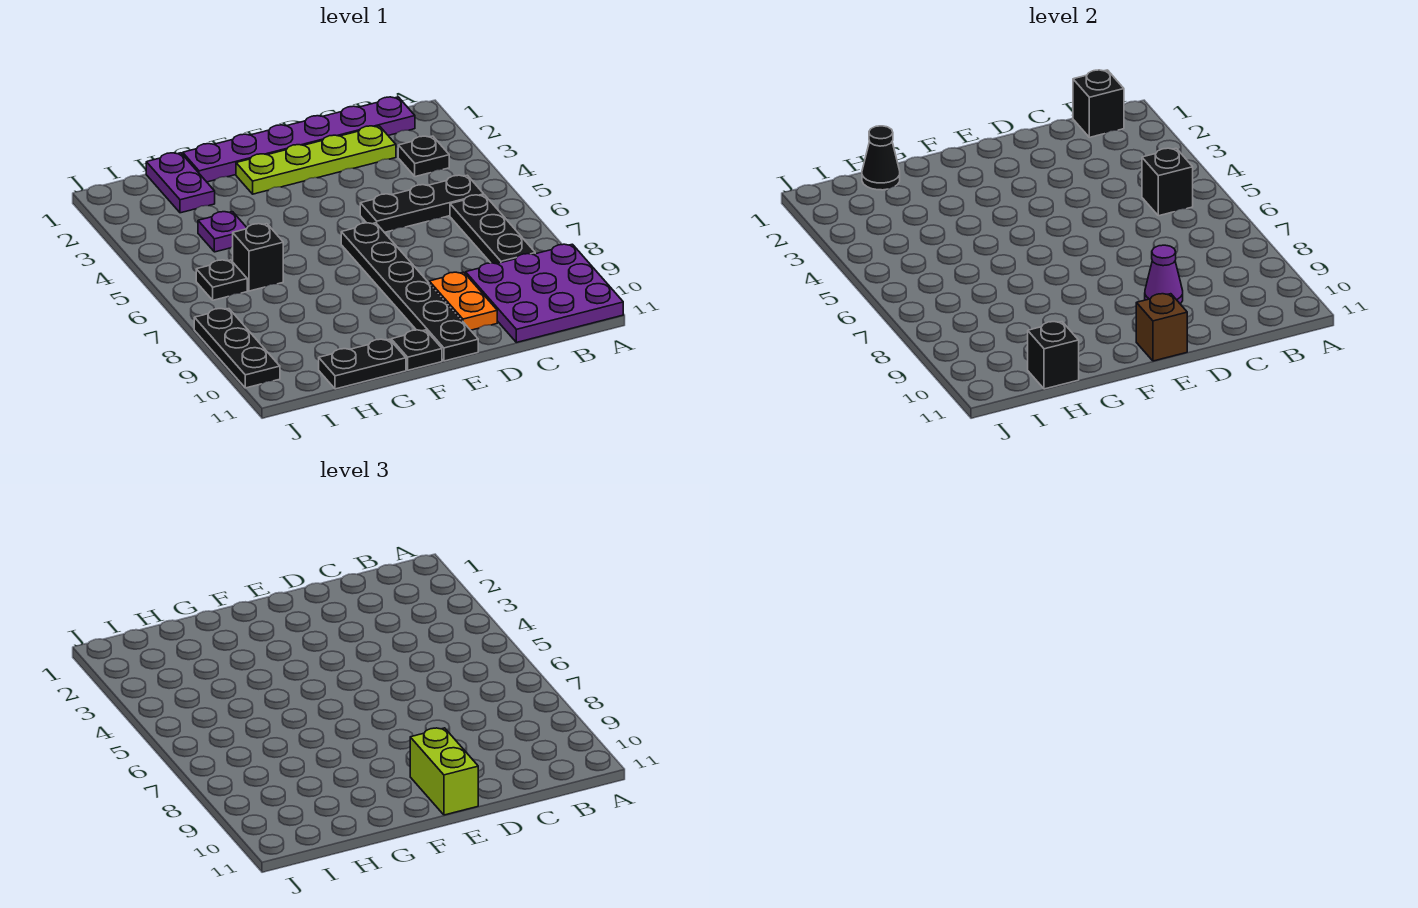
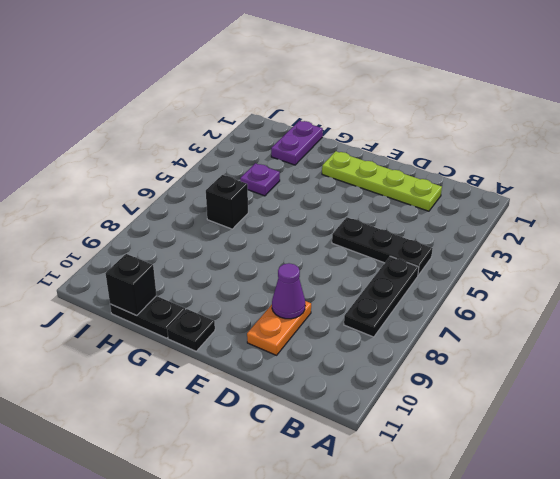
none -> purple 3x3 plate [466,244,623,342]
none -> purple 1x6 plate [183,97,415,182]
none -> black 1x1 plate [398,136,449,177]

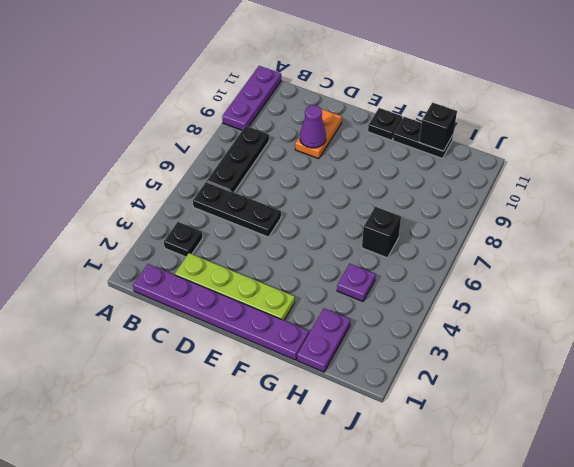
purple 1x3 plate [222,66,281,130] -> purple 3x3 plate [466,244,623,342]
none -> black 1x6 plate [341,223,478,361]
none -> black 1x1 plate [196,260,247,300]
none -> black 1x3 plate [194,309,280,388]

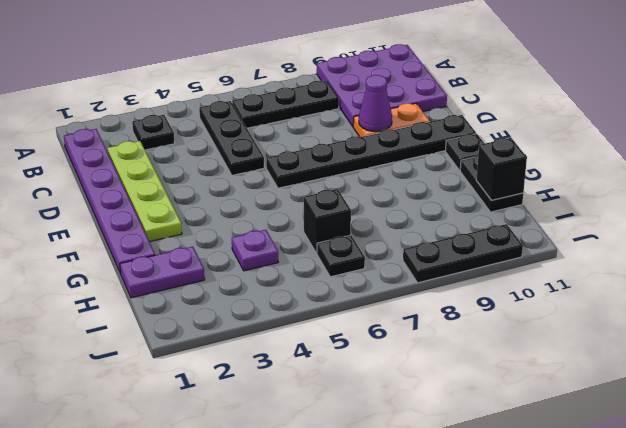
none -> black 1x1 brick [1073,70,1124,137]
none -> black 1x1 brick [1142,148,1193,216]
none -> brown 1x1 brick [1136,294,1187,361]

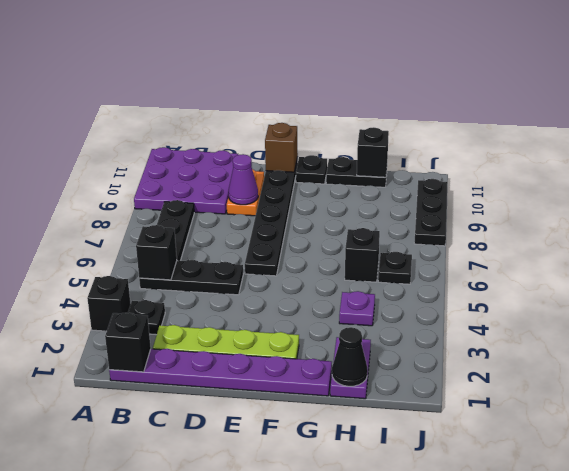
black 1x1 brick [87,276,131,331] -> none
none -> lime 1x2 brick [410,728,478,815]

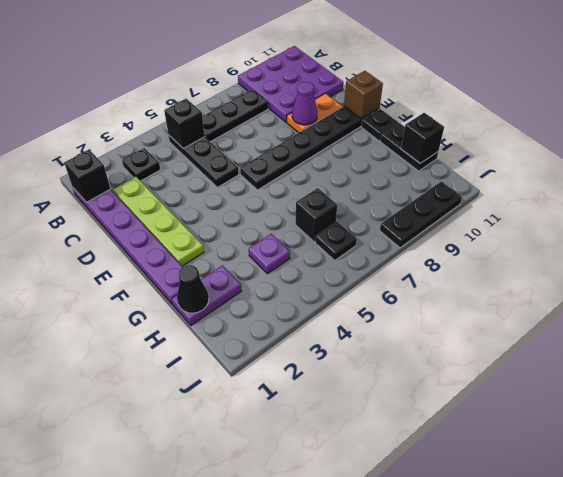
none -> lime 1x2 brick [410,728,478,815]

